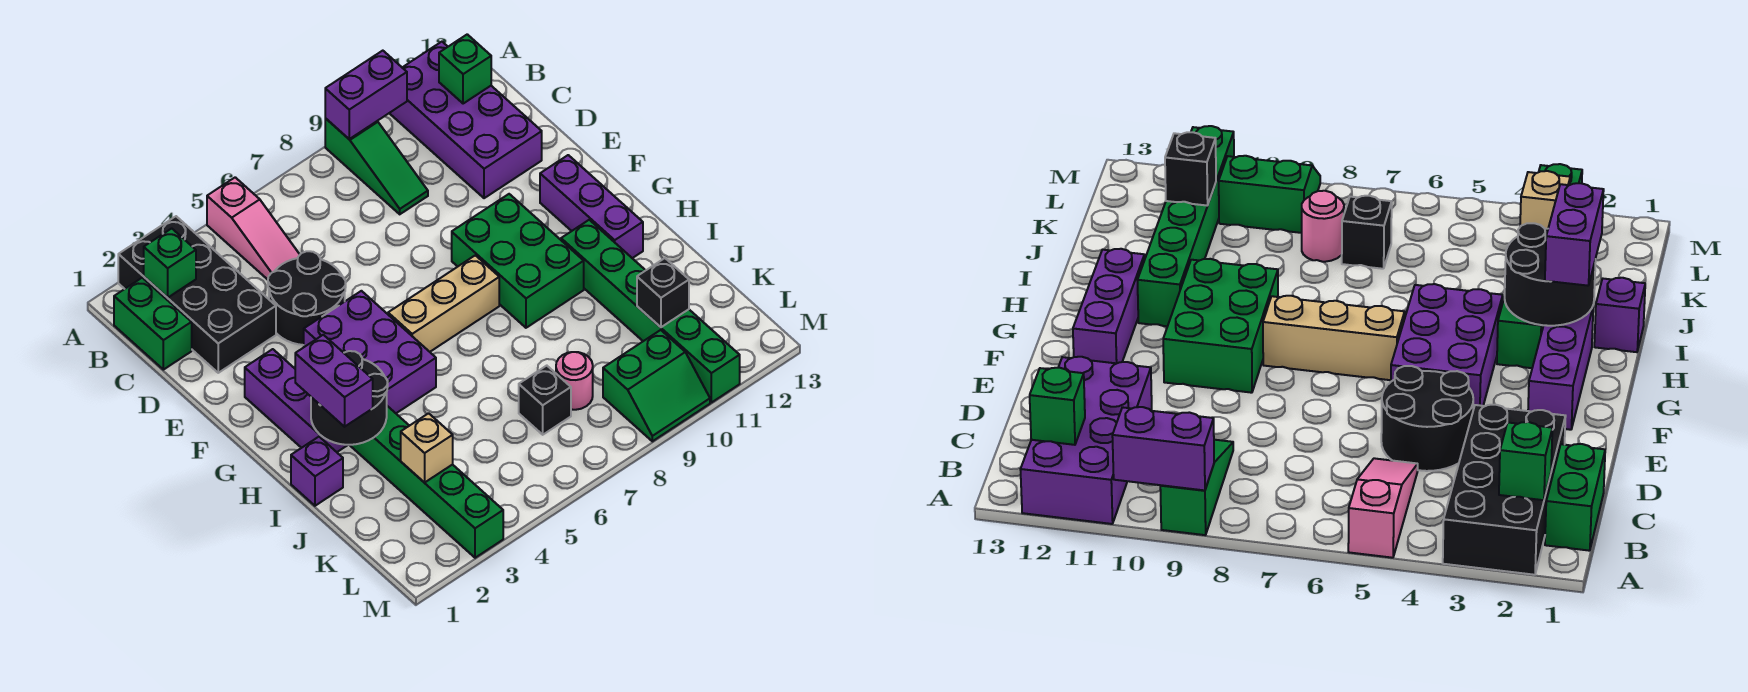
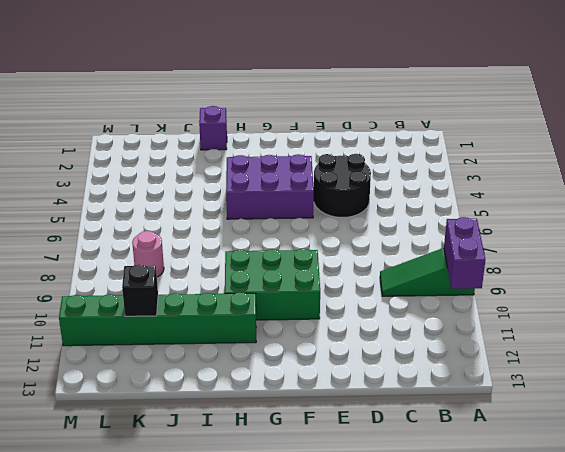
none -> black 2x4 brick [118,216,276,373]
none -> pink 1x3 slope [207,177,300,280]
none -> purple 2x4 brick [390,42,542,198]

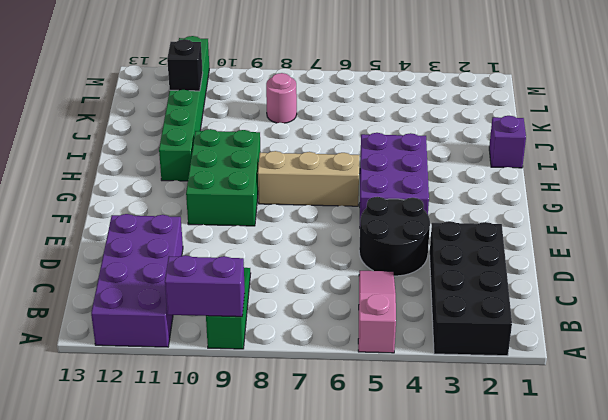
none -> green 1x2 brick [114,278,192,370]
none -> purple 1x3 brick [245,349,347,452]
none -> purple 1x3 brick [540,155,643,258]

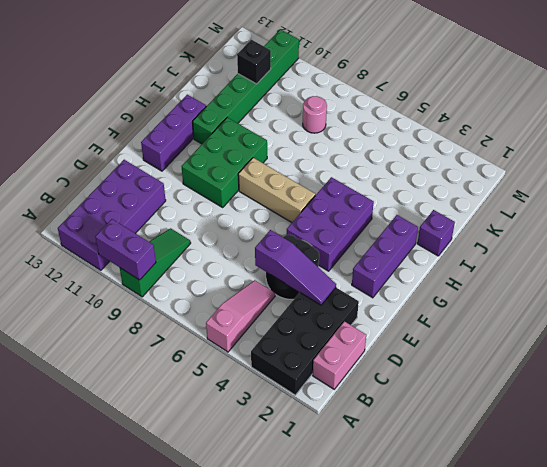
pink 1x2 brick [313,321,366,389] -> green 1x2 brick [114,278,192,370]
purple 1x3 slope [255,230,336,305] -> none
none -> green 1x6 brick [350,406,503,558]
none -> black 1x1 brick [519,366,571,435]
none -> green 2x2 slope [603,330,710,441]

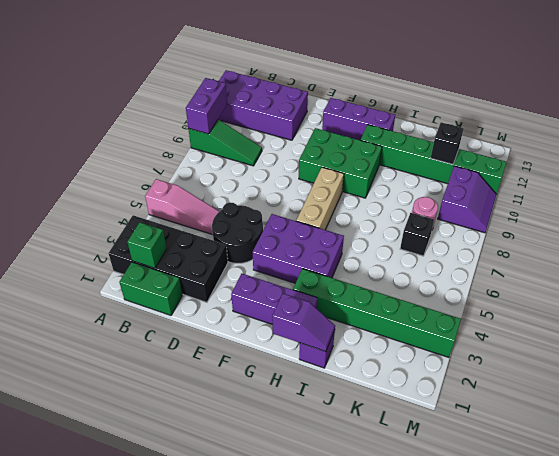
purple 1x2 slope [272,293,335,352] -> none
purple 2x2 slope [438,166,497,233] -> green 2x2 slope [603,330,710,441]
none -> green 1x1 brick [439,34,491,104]
none -> black 2x2 round brick [311,351,388,445]
none -> tan 1x1 brick [401,413,453,483]

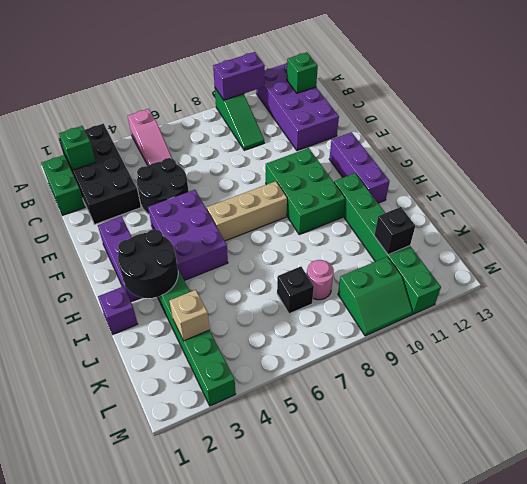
none -> purple 1x2 brick [295,335,373,427]

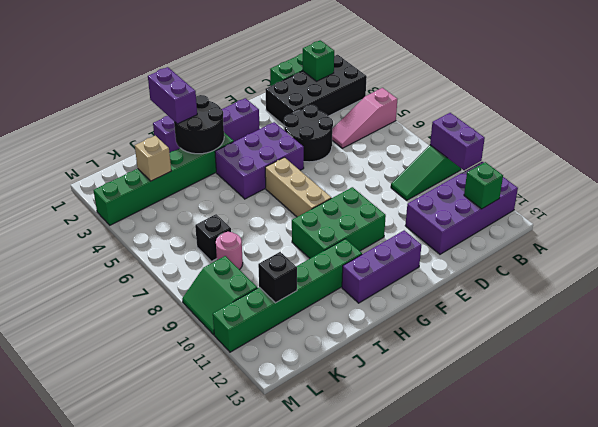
purple 1x2 brick [148,67,197,124] -> purple 1x2 brick turned to [295,335,373,427]

